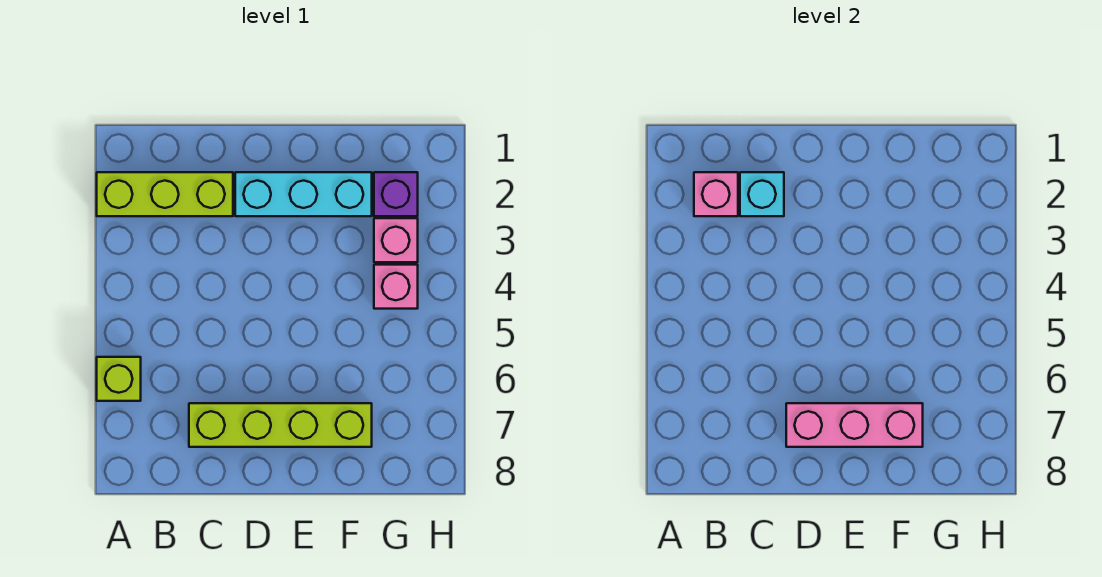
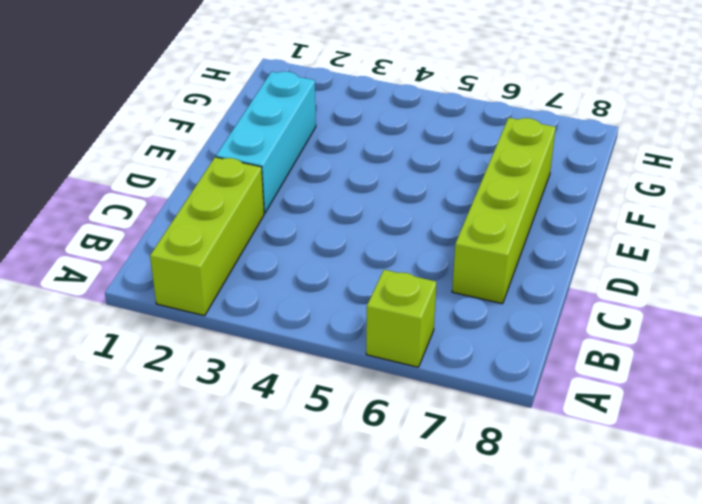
none -> purple 1x1 brick [374,172,418,216]
none -> pink 1x1 brick [374,218,418,262]

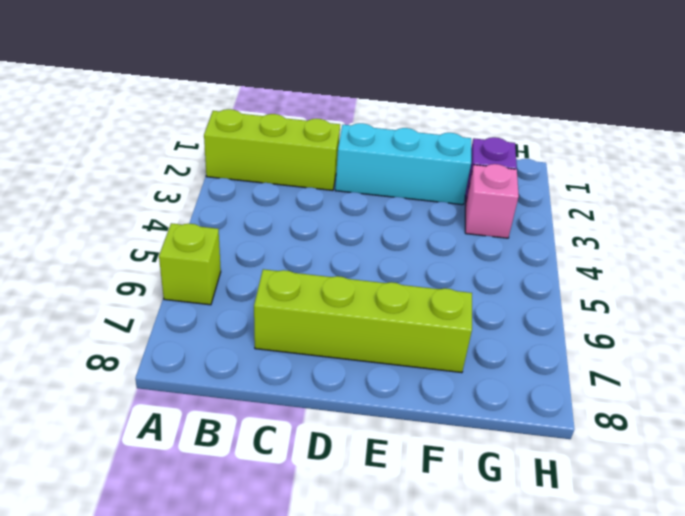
none -> pink 1x1 brick [374,265,418,309]
none -> pink 1x1 brick [694,172,738,216]

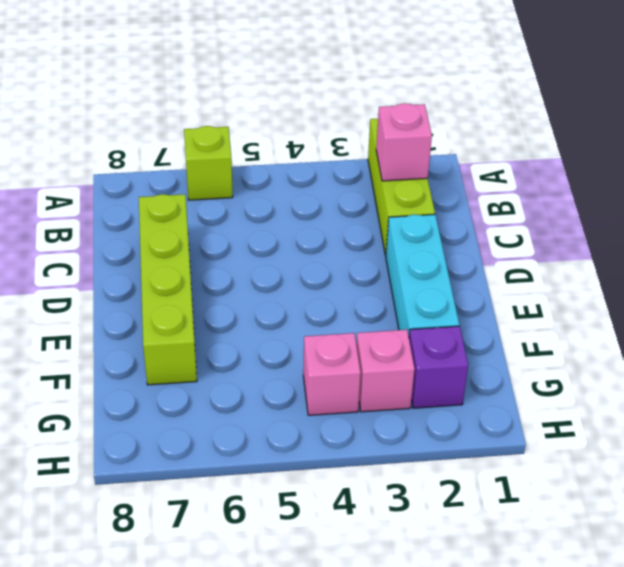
none -> cyan 1x1 brick [740,172,784,216]
none -> pink 1x3 brick [786,403,923,447]

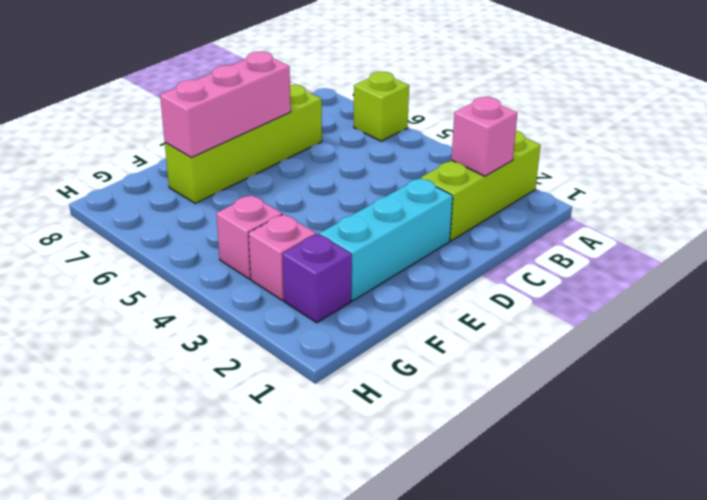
none -> cyan 1x1 brick [740,172,784,216]

